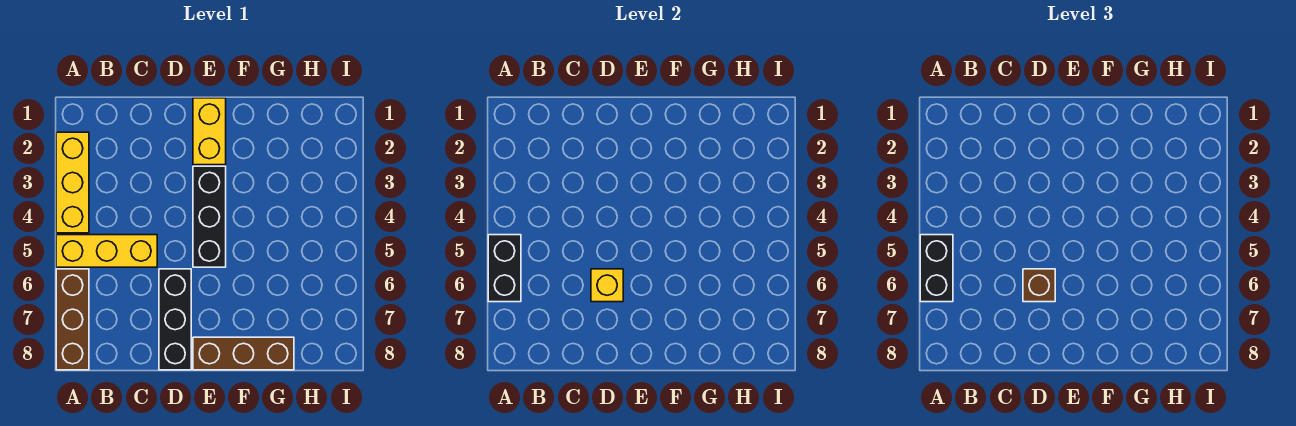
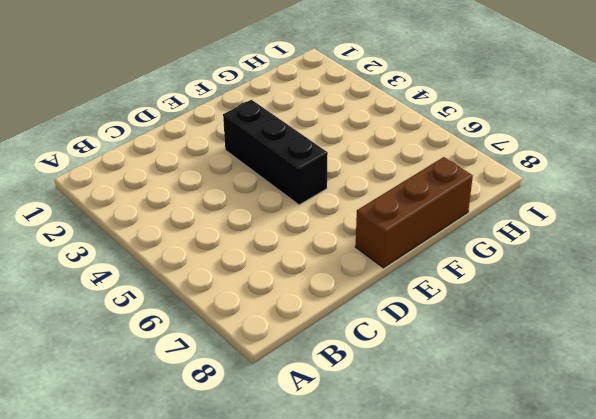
none -> yellow 1x3 brick [56,132,89,233]
none -> yellow 1x3 brick [56,235,157,267]

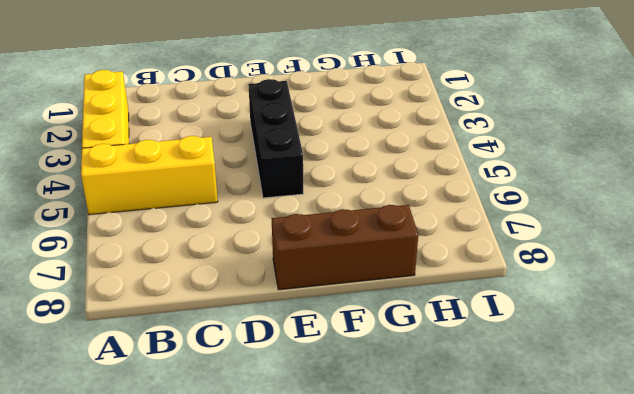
none -> brown 1x3 brick [56,269,89,370]
none -> black 1x3 brick [159,269,191,370]

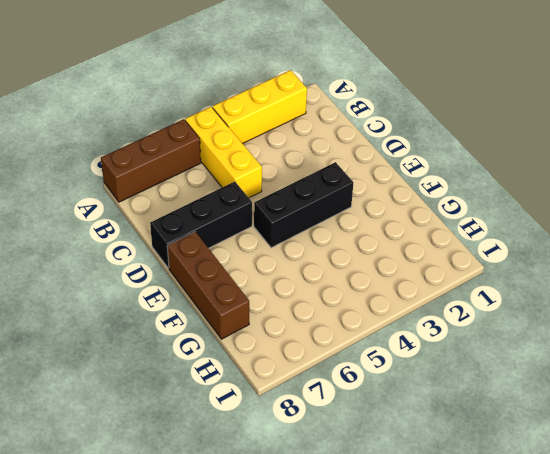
none -> yellow 1x2 brick [193,98,226,165]
none -> black 1x2 brick [488,235,521,302]

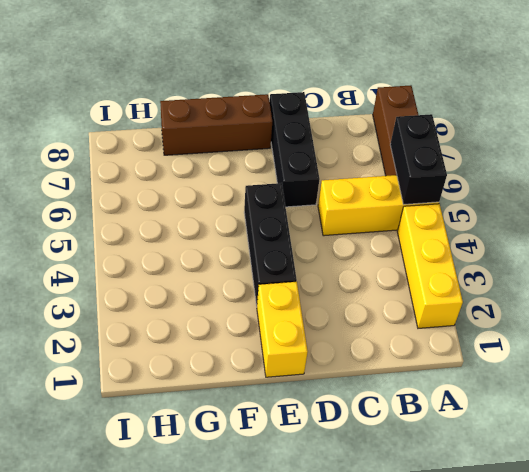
none -> yellow 1x1 brick [591,269,623,302]
none -> black 1x2 brick [920,235,953,302]

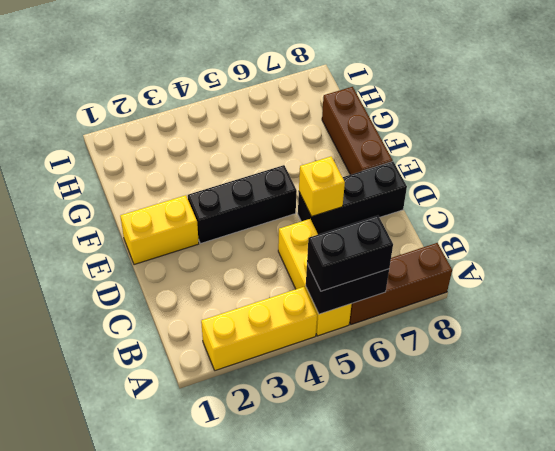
none -> brown 1x1 brick [1023,269,1055,302]

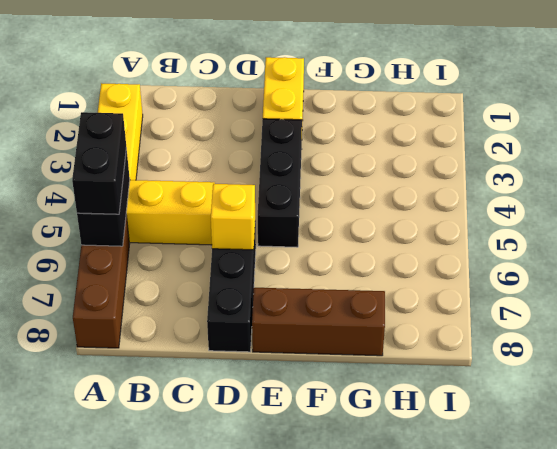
none -> brown 1x1 brick [1023,269,1055,302]

